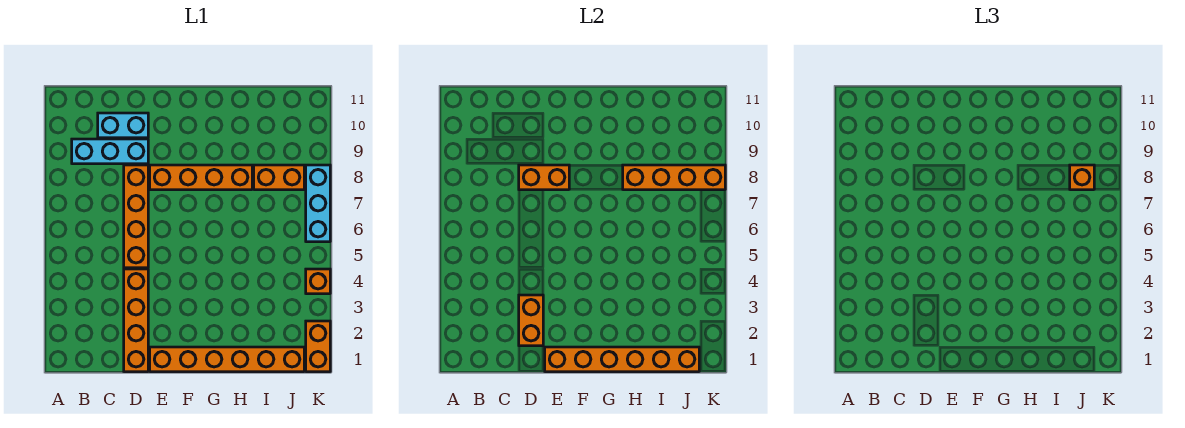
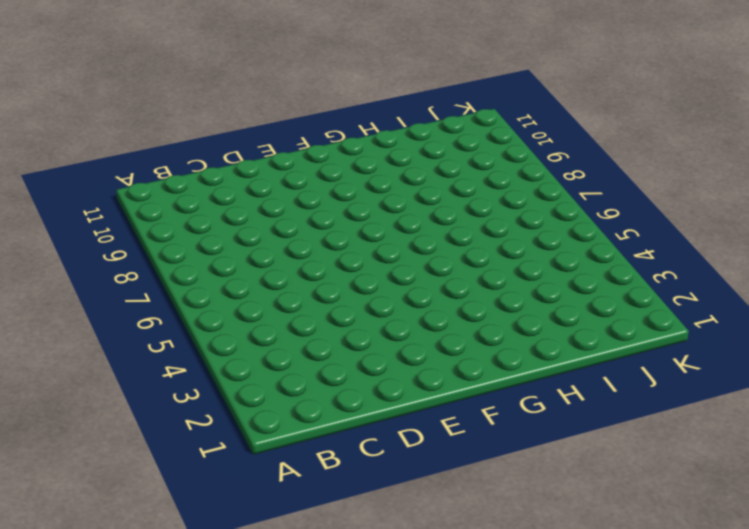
none -> cyan 1x3 brick [72,139,148,164]
none -> cyan 1x2 brick [98,113,148,138]
none -> orange 1x4 brick [124,269,148,372]

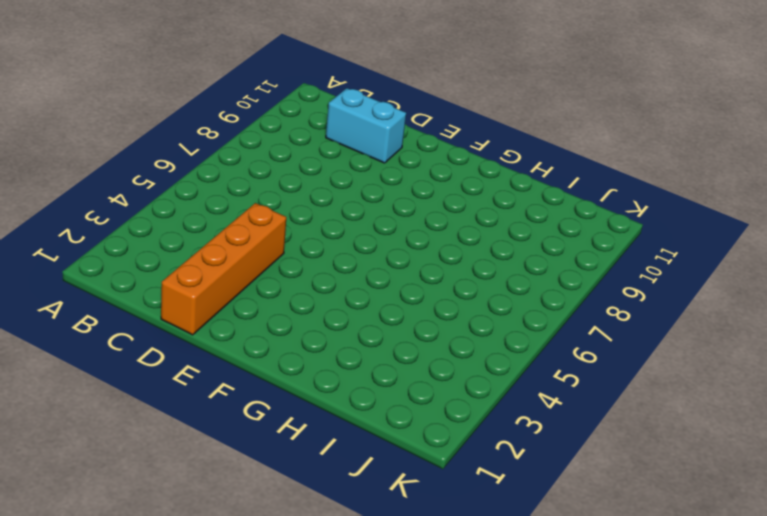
none -> cyan 1x3 brick [72,139,148,164]
none -> orange 1x4 brick [124,165,148,268]
none -> orange 1x6 brick [150,347,304,372]

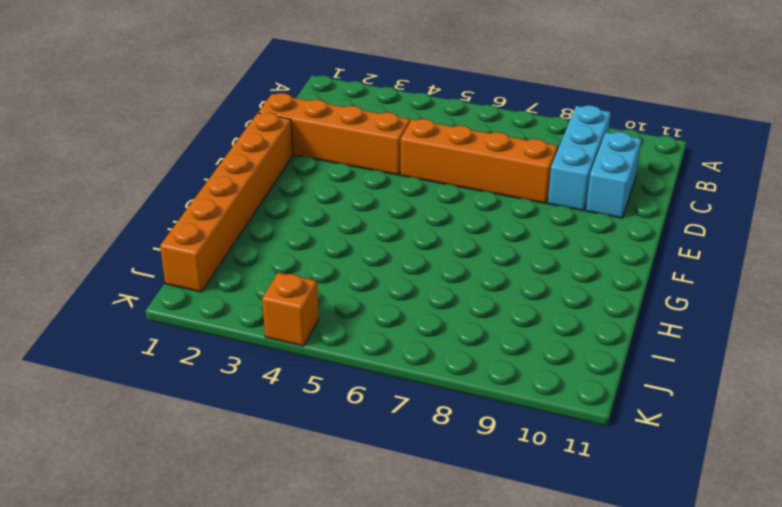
none -> orange 1x4 brick [150,165,252,190]
none -> orange 1x2 brick [254,165,304,190]
none -> orange 1x2 brick [306,321,330,372]

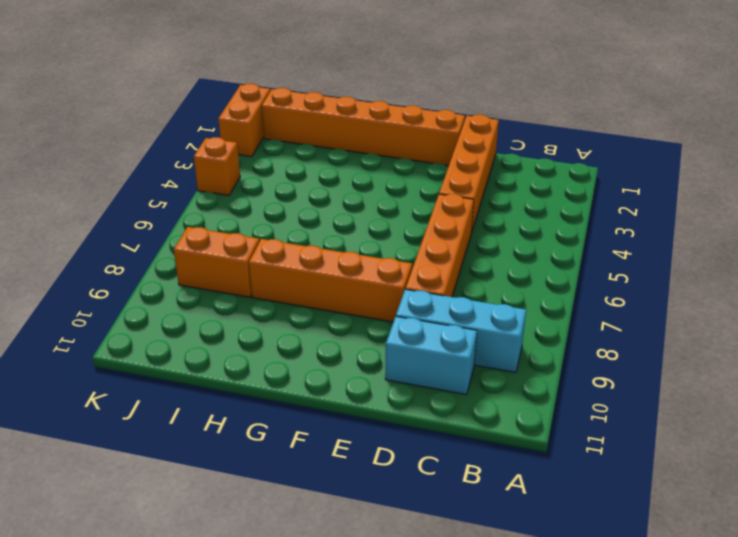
none -> cyan 1x3 brick [306,165,330,242]
none -> orange 1x2 brick [519,295,543,346]
none -> orange 1x2 brick [519,165,569,190]

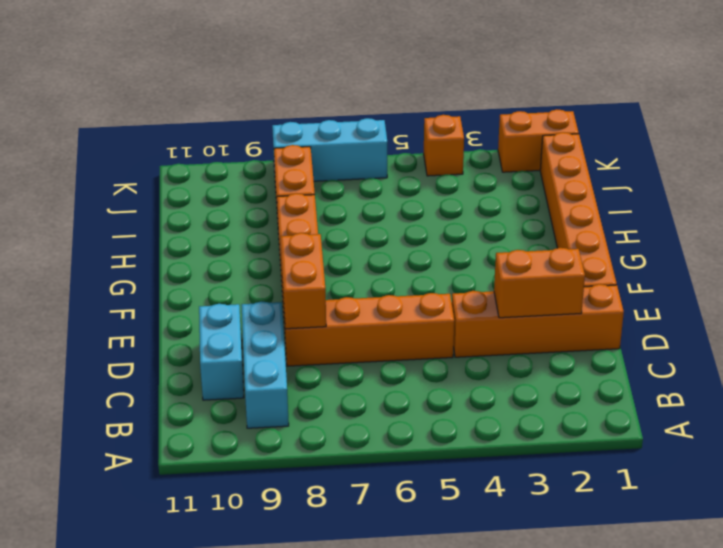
none -> orange 1x6 brick [545,347,699,372]
none -> orange 1x4 brick [623,165,725,190]
none -> orange 1x1 brick [1070,165,1094,190]

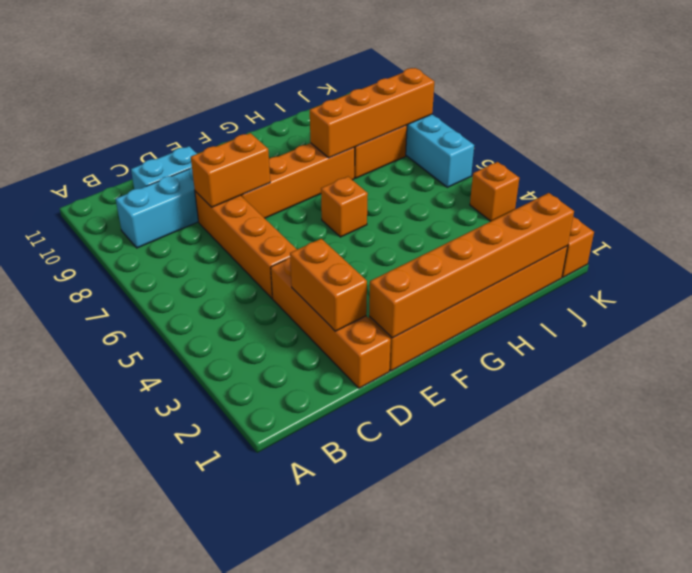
orange 1x1 brick [321,177,368,237] -> orange 1x1 brick moved to [1070,165,1094,190]

